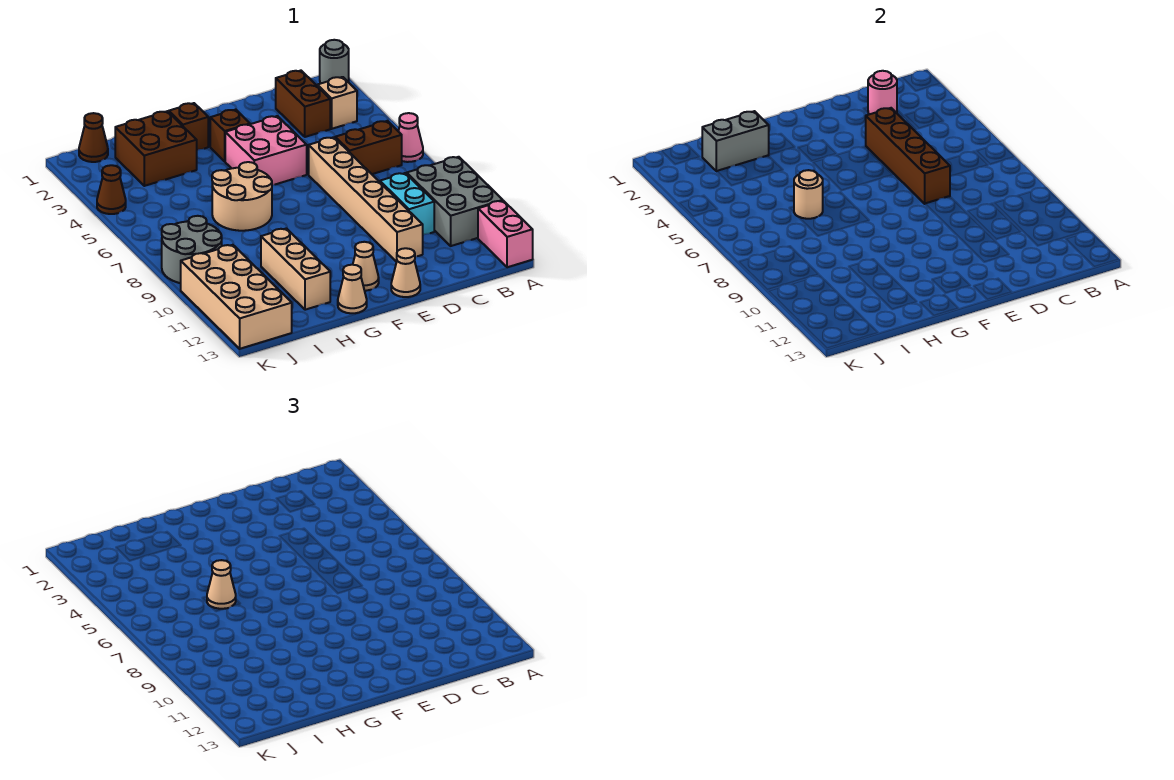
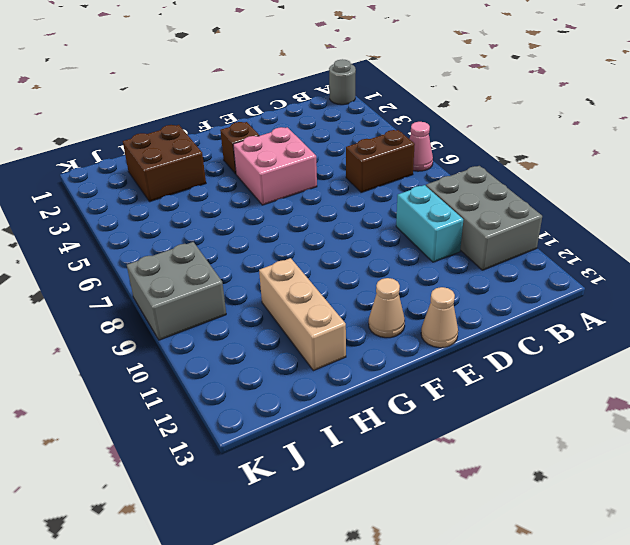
grey 2x2 brick [127,242,226,340] -> grey 2x2 round brick [162,216,222,283]
none -> pink 1x2 brick [478,201,533,267]
none -> tan 1x1 brick [317,77,357,129]
none -> brown 1x2 brick [276,71,330,137]

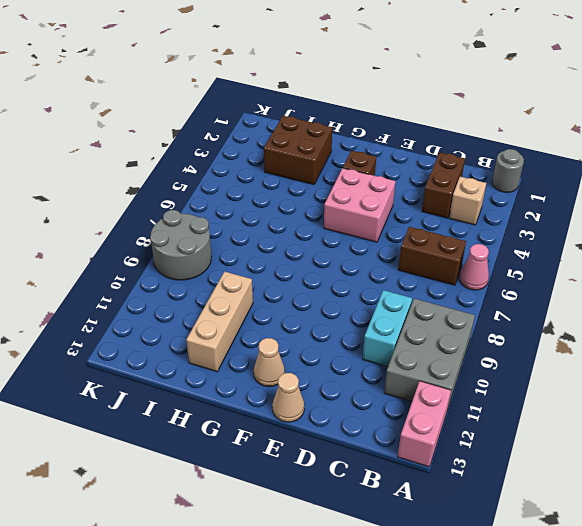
none -> tan 1x6 brick [309,137,423,262]
none -> brown 1x1 brick [169,103,208,150]
none -> tan 2x2 round brick [212,162,272,231]

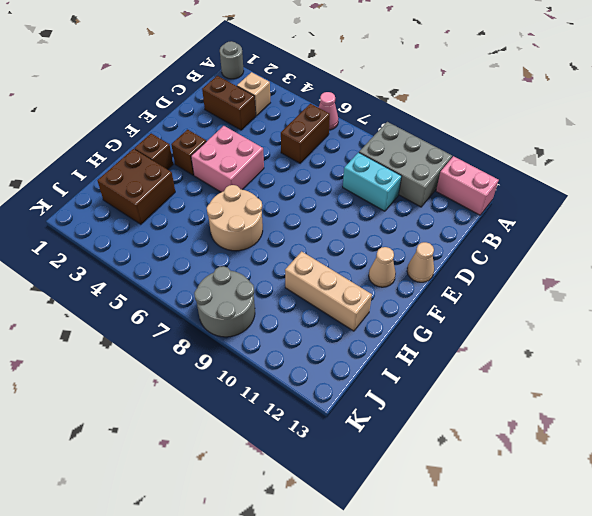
none -> tan 1x6 brick [309,137,423,262]
none -> tan 1x1 cone [338,265,367,313]
none -> brown 1x1 cone [79,113,108,162]

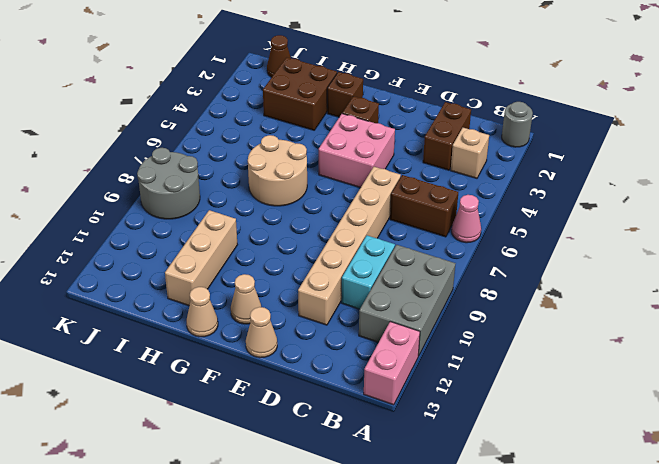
none -> tan 2x4 brick [181,245,292,349]
none -> brown 1x1 cone [97,165,126,214]
none -> pink 1x1 round brick [868,71,897,114]

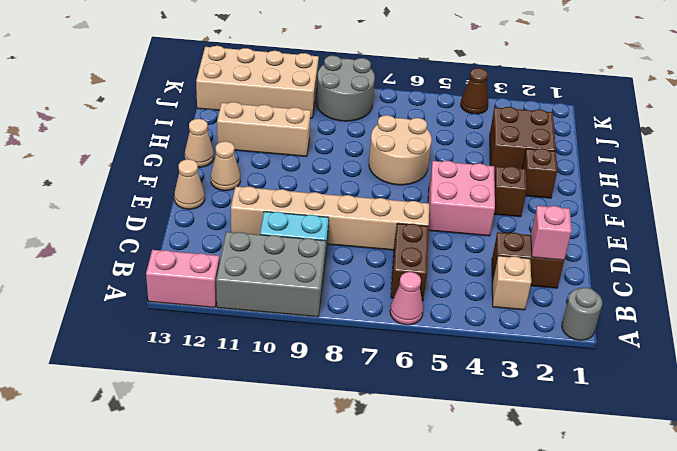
pink 1x1 brick [531,206,572,260] -> pink 1x1 round brick [868,71,897,114]
none -> brown 1x1 cone [79,113,108,162]
none -> brown 1x4 brick [866,108,950,204]
none -> grey 1x2 brick [702,111,769,171]

